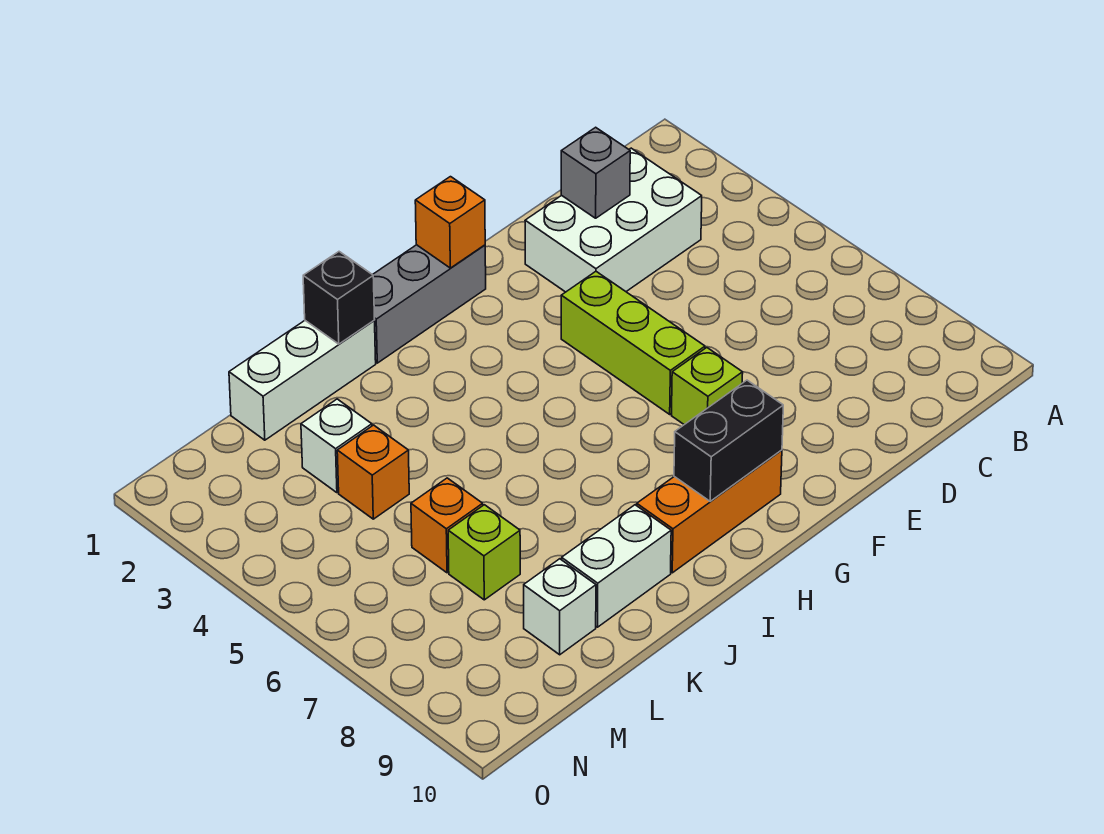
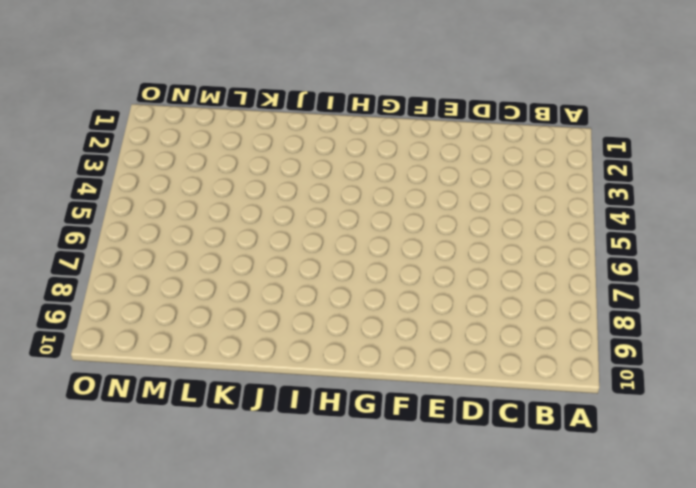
none -> white 2x3 brick [525,148,702,292]
none -> lime 1x3 brick [561,272,705,414]
none -> lime 1x1 brick [672,348,743,425]

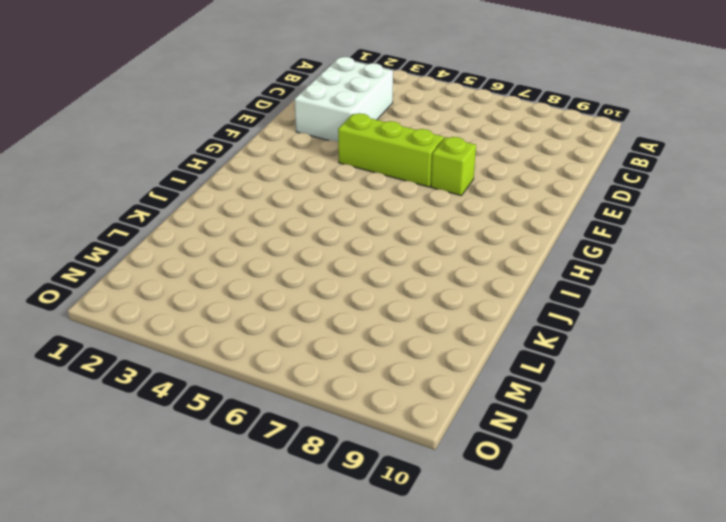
none -> grey 1x3 brick [373,245,486,363]
none -> orange 1x3 brick [637,450,782,573]
none -> white 1x3 brick [229,321,376,440]

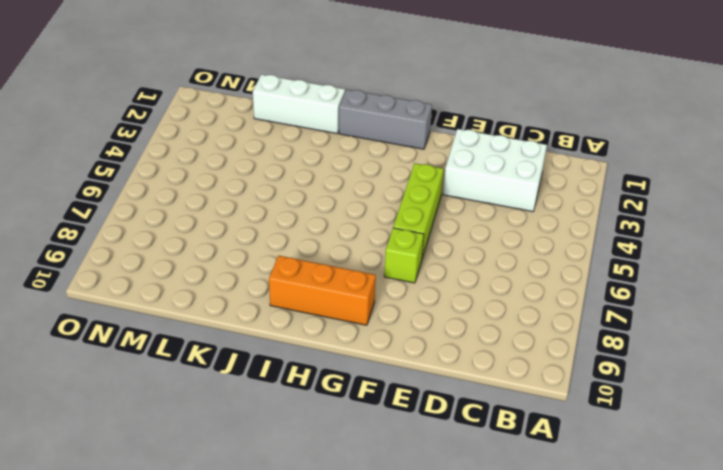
none -> white 1x2 brick [562,505,671,627]
none -> white 1x1 brick [301,399,372,493]
none -> orange 1x1 brick [337,425,409,519]

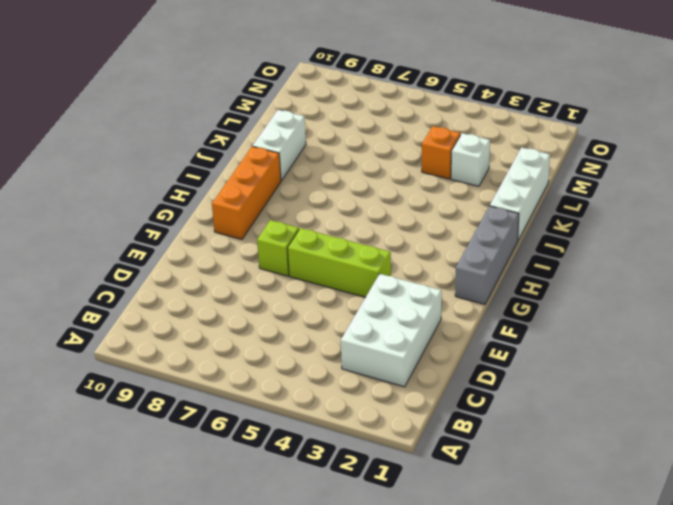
none -> orange 1x1 brick [411,478,483,573]
none -> lime 1x1 brick [448,505,520,600]
none -> white 1x1 brick [524,559,596,655]

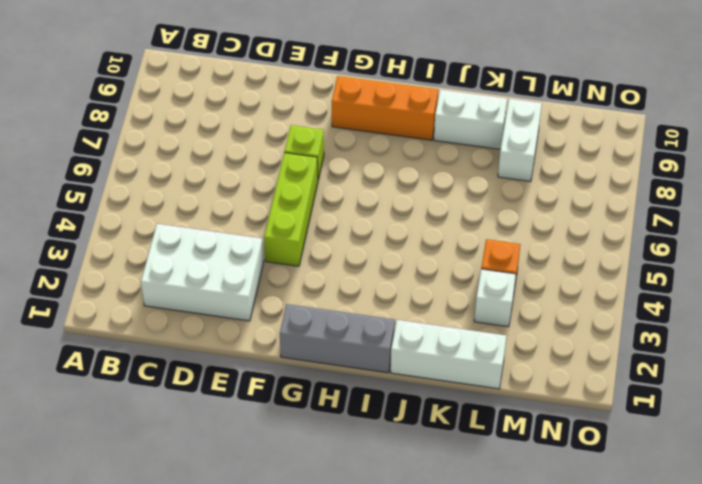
white 1x2 brick [498,99,542,181] -> white 1x1 brick [524,559,596,655]
none -> orange 1x1 brick [411,478,483,573]
none -> lime 1x1 brick [448,505,520,600]
none -> grey 1x1 brick [561,127,630,218]

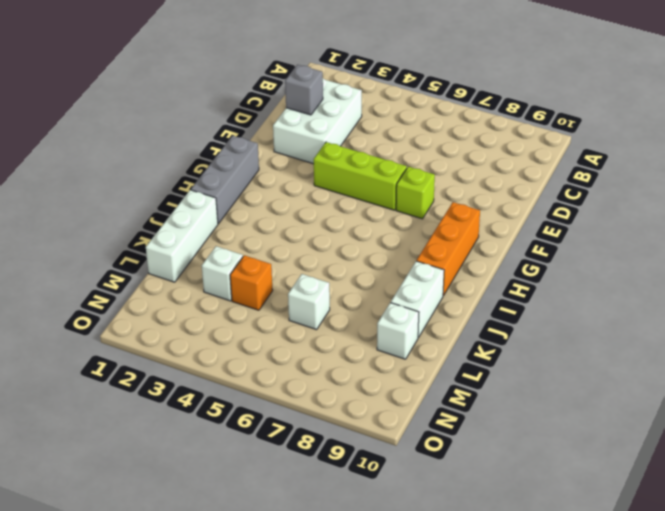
white 1x1 brick [288,274,330,330] -> orange 1x1 brick [411,478,483,573]
none -> lime 1x1 brick [448,505,520,600]
none -> orange 1x1 brick [415,177,485,268]
none -> black 1x2 brick [674,380,783,501]

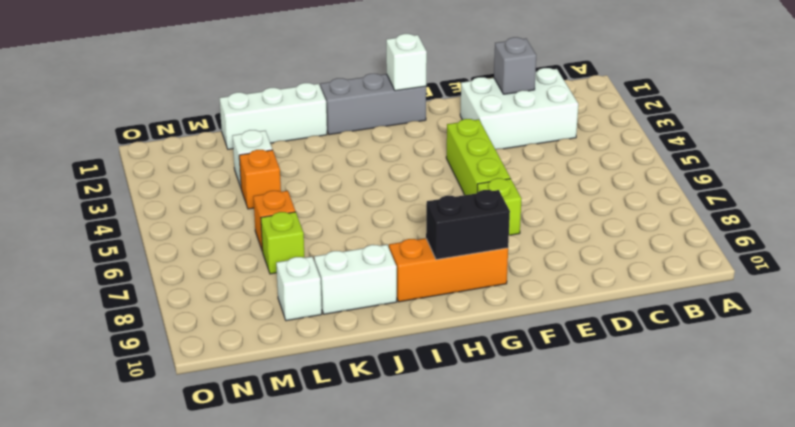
white 1x1 brick [386,34,427,91] -> orange 1x1 brick [415,177,485,268]
none -> black 1x1 brick [303,252,375,344]

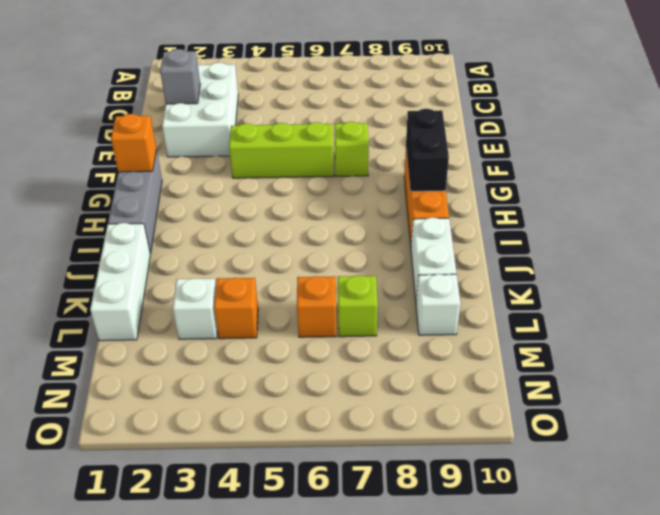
none -> black 1x1 brick [303,252,375,344]

